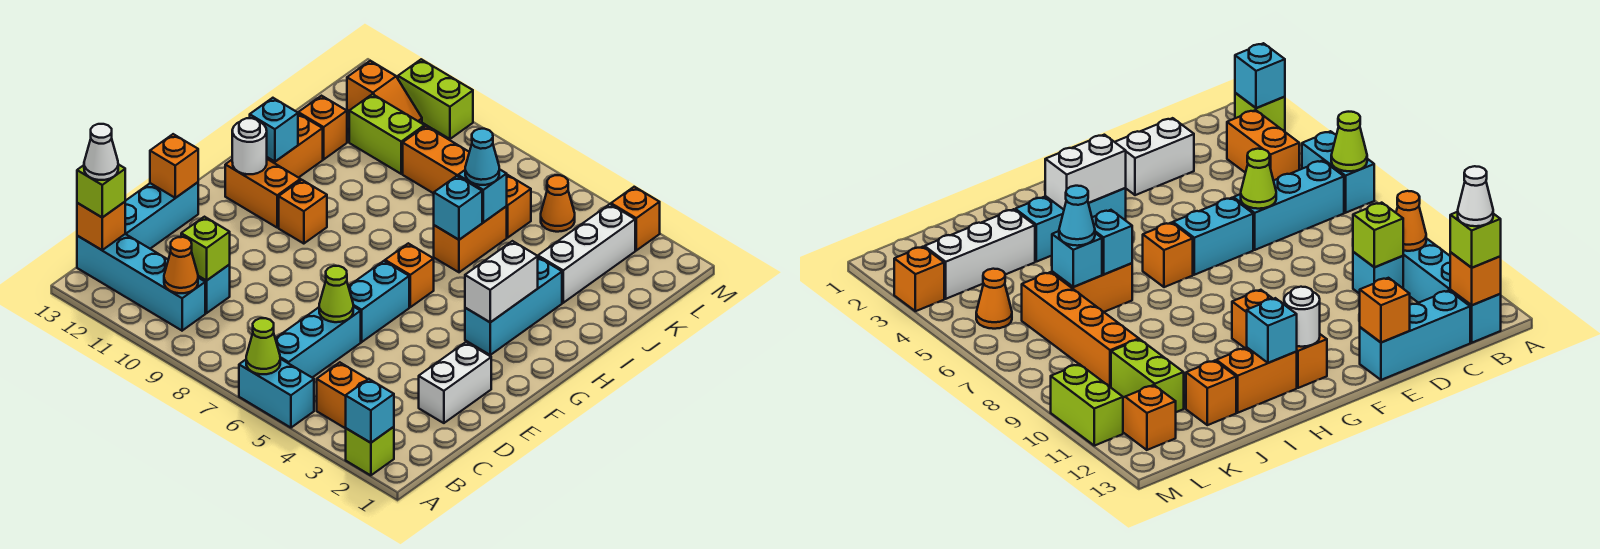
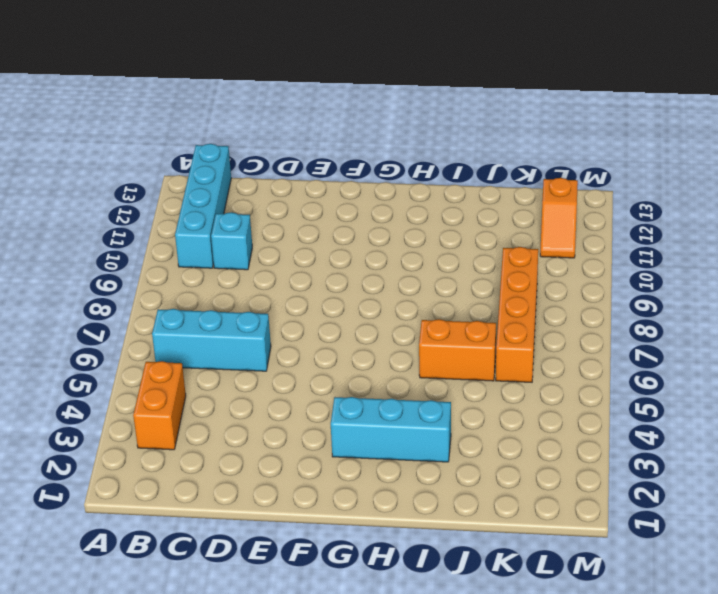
none -> lime 1x1 brick [346,427,394,475]
none -> cyan 1x2 brick [239,359,314,428]
none -> cyan 1x3 brick [125,182,198,249]
none -> white 1x2 brick [419,342,491,423]

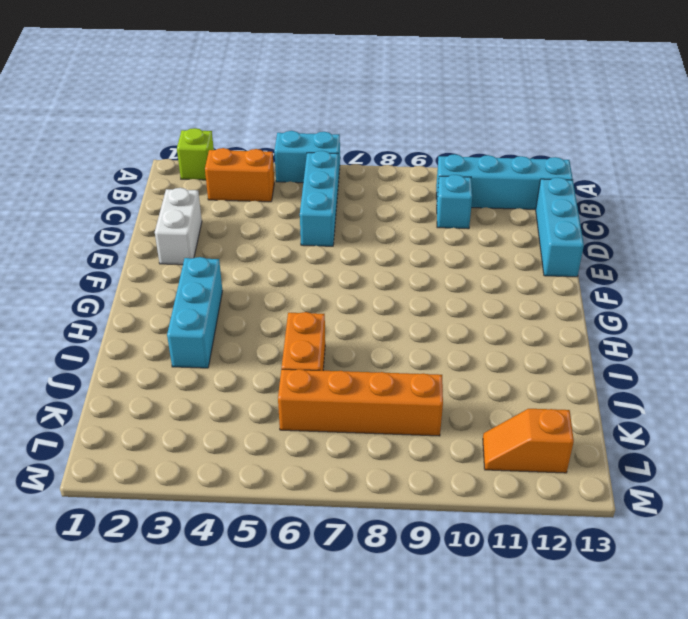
none -> cyan 1x2 brick [348,261,409,342]
none -> orange 1x1 brick [385,243,434,307]
none -> orange 1x1 brick [279,180,327,244]
none -> orange 1x2 brick [225,159,300,227]

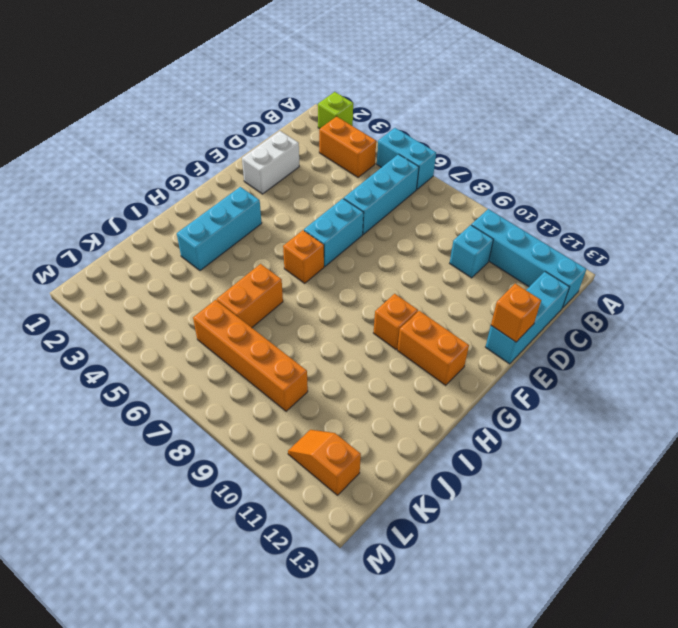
none -> orange 1x2 brick [267,114,323,178]
none -> white 1x3 brick [538,204,635,303]
none -> orange 1x1 brick [298,96,347,159]
none -> lime 1x2 brick [349,94,424,174]

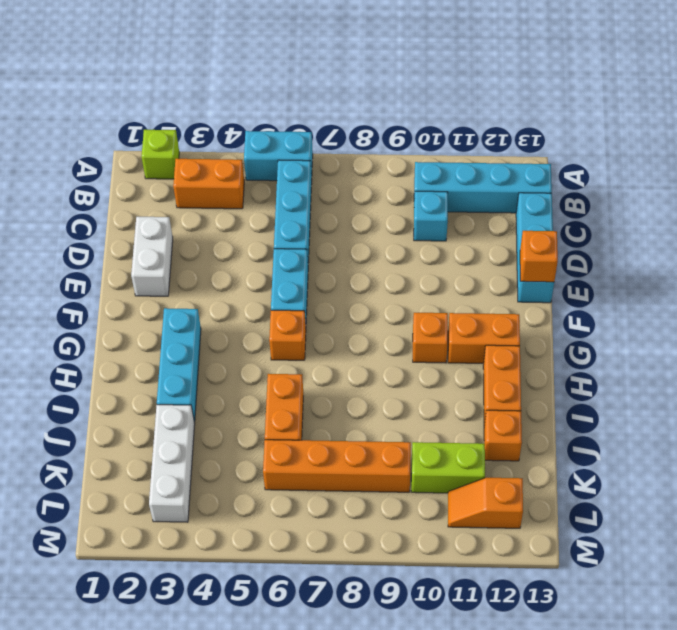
none -> orange 1x1 cone [541,175,575,232]
none -> orange 1x1 brick [611,187,660,250]
none -> lime 1x2 brick [398,59,473,139]
none -> cyan 1x1 brick [346,379,394,443]

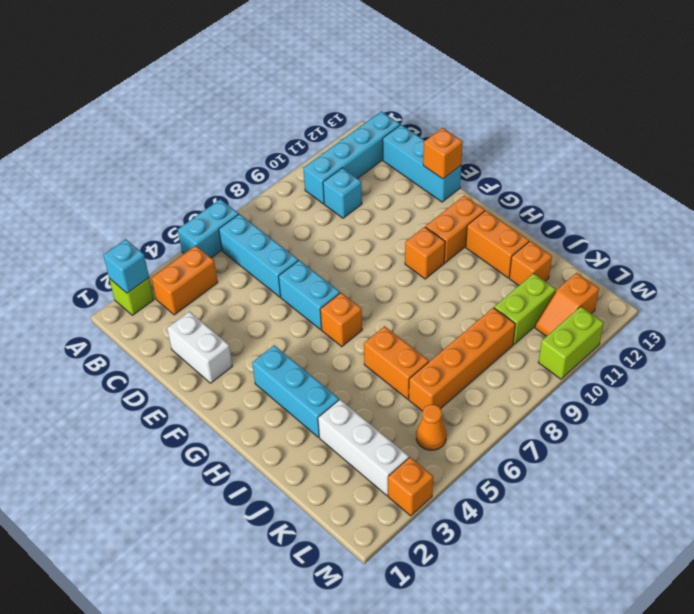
none -> lime 1x1 cone [246,318,280,374]
none -> orange 1x1 cone [164,237,198,293]
none -> orange 1x1 brick [77,202,125,250]
none -> lime 1x1 brick [181,217,230,281]

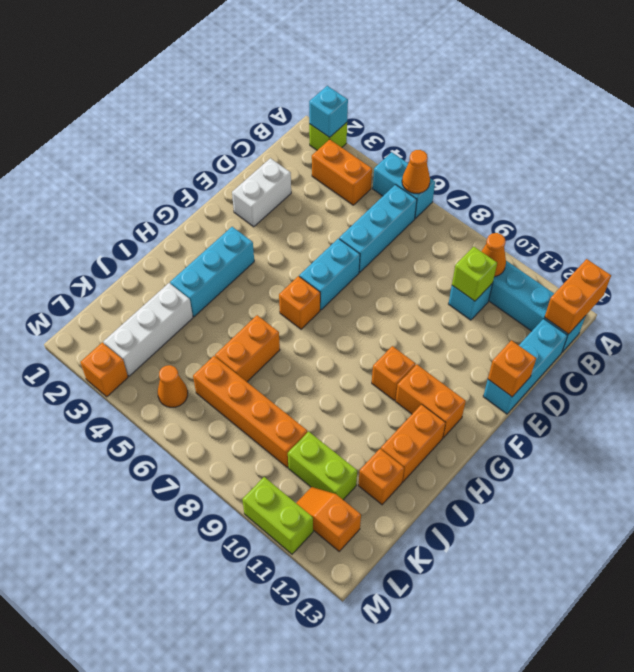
orange 1x1 cone [402,150,430,193] -> lime 1x1 cone [246,318,280,374]
orange 1x2 brick [545,259,611,334] -> orange 1x1 brick [77,202,125,250]
none -> lime 1x1 cone [319,266,353,322]
none -> white 1x2 brick [465,241,538,322]
none -> white 1x1 round brick [232,118,267,174]
none -> cyan 1x1 brick [250,98,298,162]

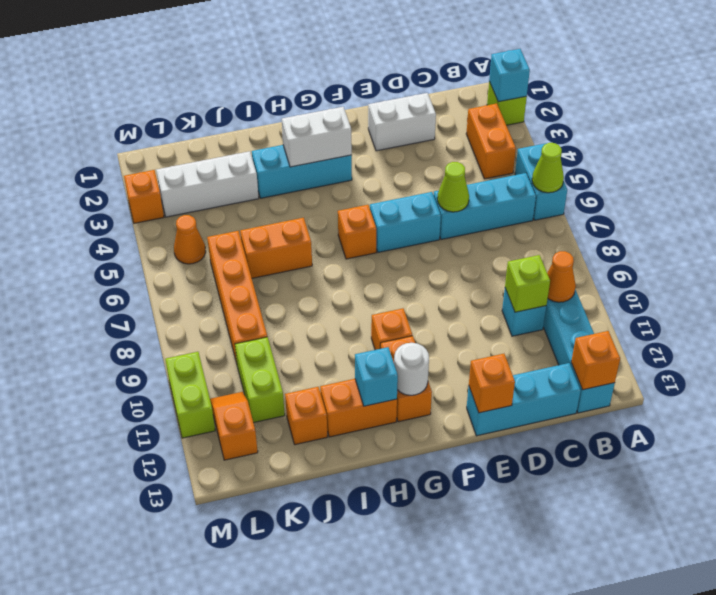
none -> cyan 1x1 brick [434,176,482,240]
none -> cyan 1x1 brick [458,169,507,222]
none -> lime 1x1 brick [77,164,125,217]
none -> cyan 1x1 cone [465,129,499,185]

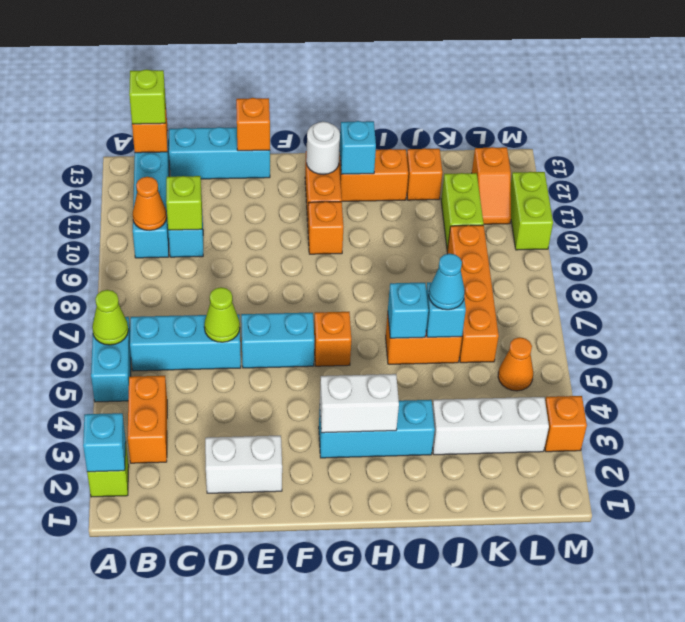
none -> white 1x1 cone [84,124,118,180]

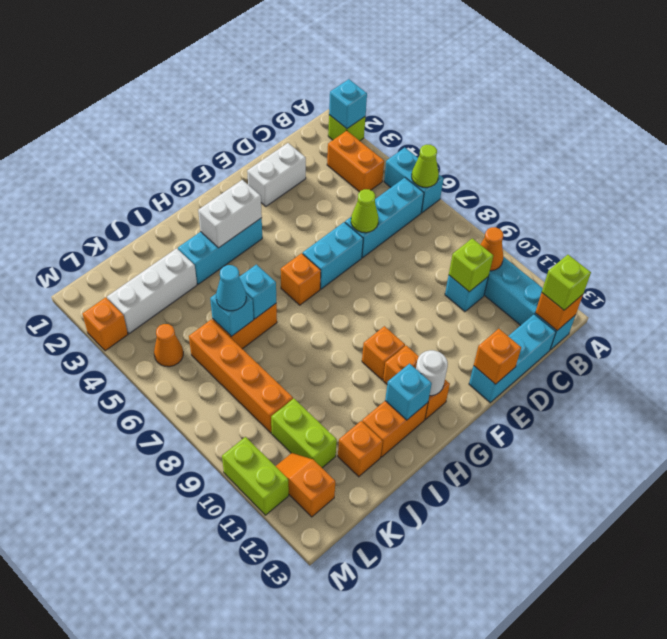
none -> white 1x1 cone [84,124,118,180]

